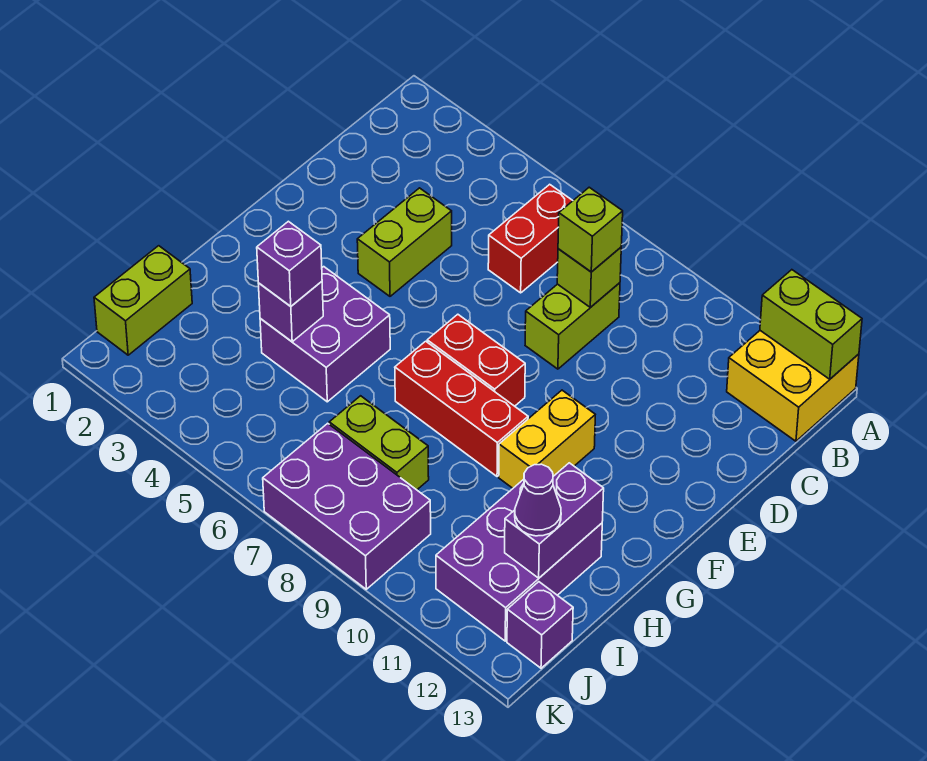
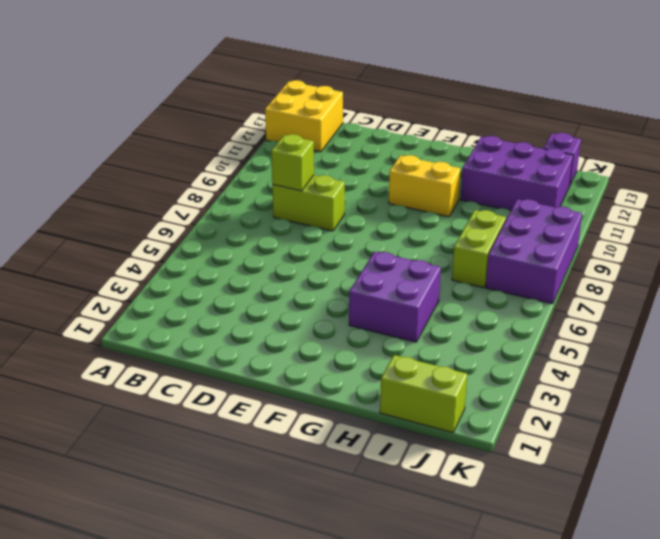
none -> red 1x2 brick [488,184,573,293]
none -> lime 1x2 brick [357,188,452,296]
none -> red 1x2 brick [427,314,525,406]

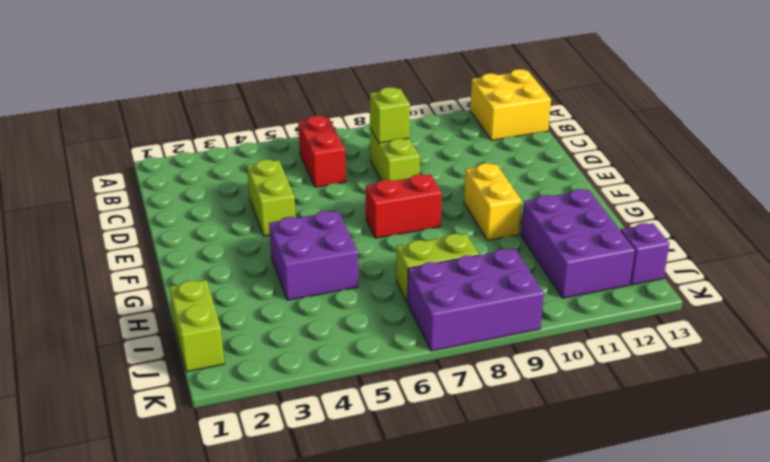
none -> red 1x3 brick [395,341,528,477]
none -> lime 1x2 brick [760,270,862,379]
none -> purple 1x1 brick [258,281,323,342]

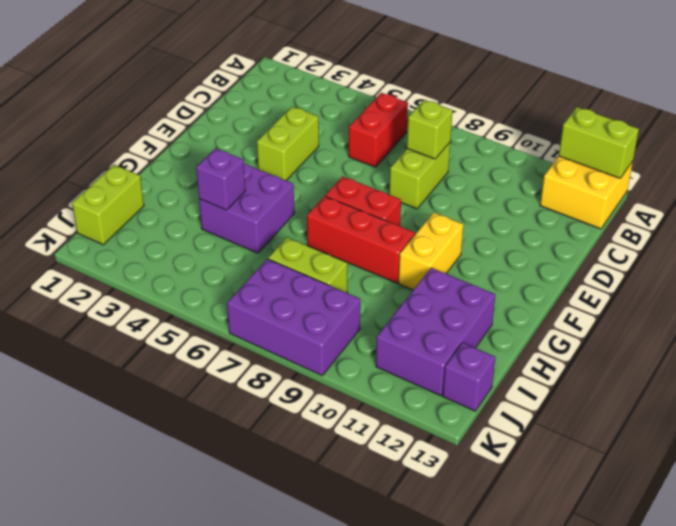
none -> purple 1x2 brick [505,463,604,578]
none -> lime 1x1 brick [558,187,623,272]
none -> purple 1x1 brick [257,221,322,306]

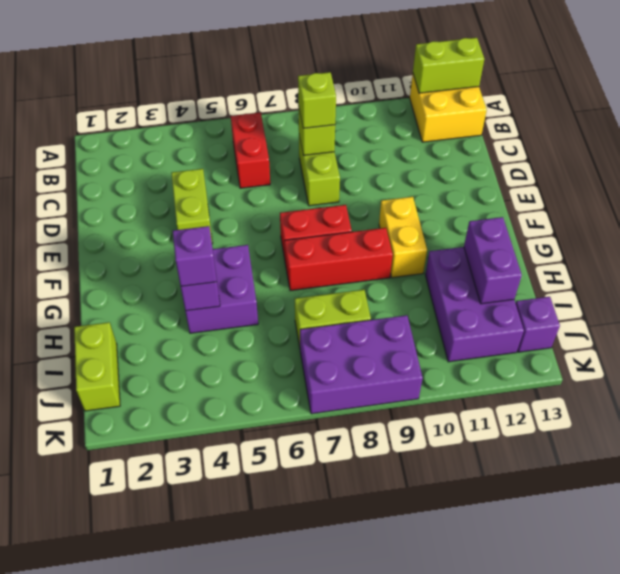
none -> purple 1x1 cone [515,464,561,536]

